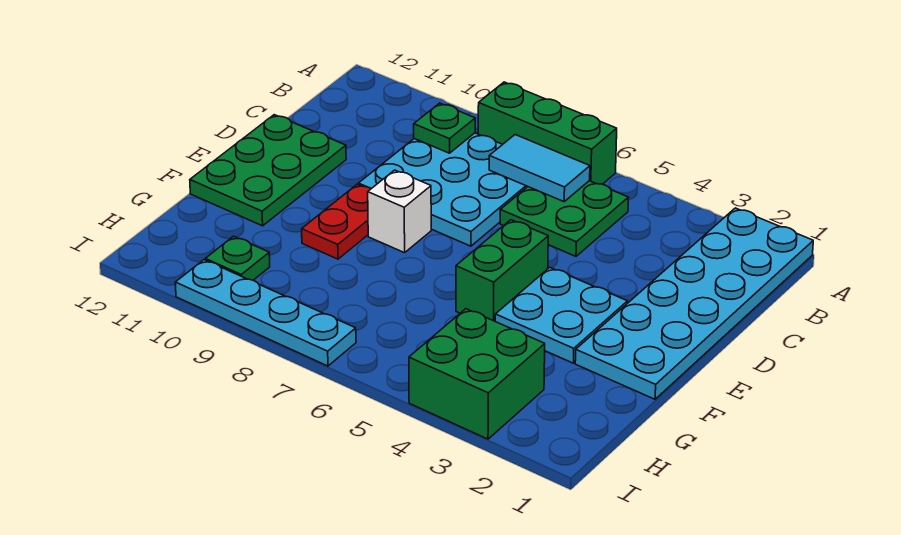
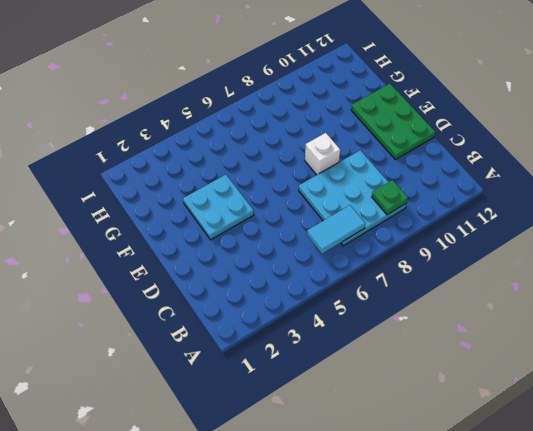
none -> cyan 2x6 plate [575,208,813,399]
none -> green 1x3 brick [478,82,617,184]
none -> green 2x2 plate [500,181,629,256]

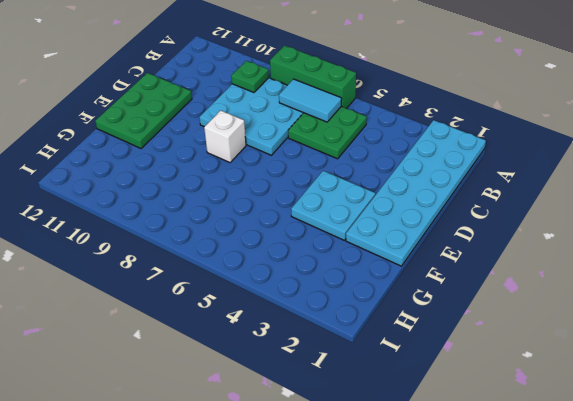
none -> green 1x2 brick [456,220,548,321]
none -> red 1x2 plate [302,184,371,259]
none -> green 2x2 brick [409,309,545,439]

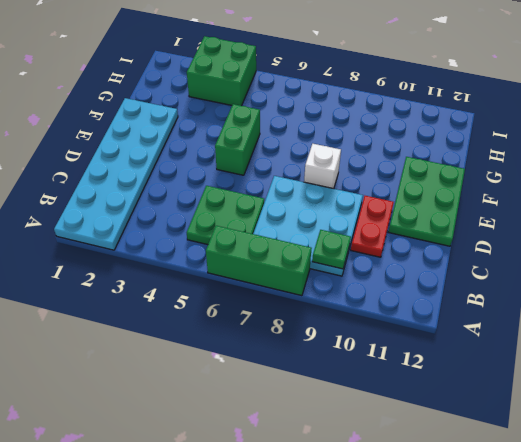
red 1x2 plate [351,196,394,257] -> red 1x2 plate moved to [302,184,371,259]
none -> cyan 2x2 plate [495,267,628,363]
none -> green 1x1 plate [205,236,270,280]
none -> cyan 1x4 plate [175,260,356,366]

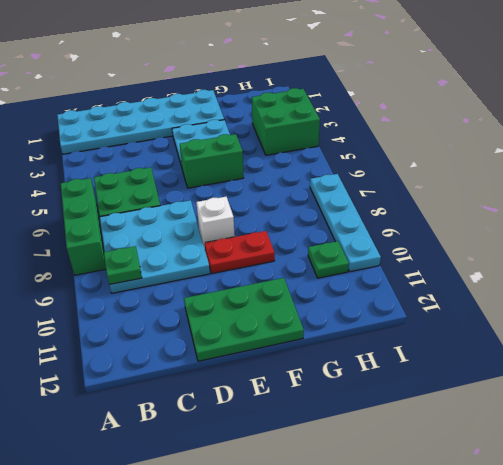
none -> cyan 1x2 tile [489,135,590,202]

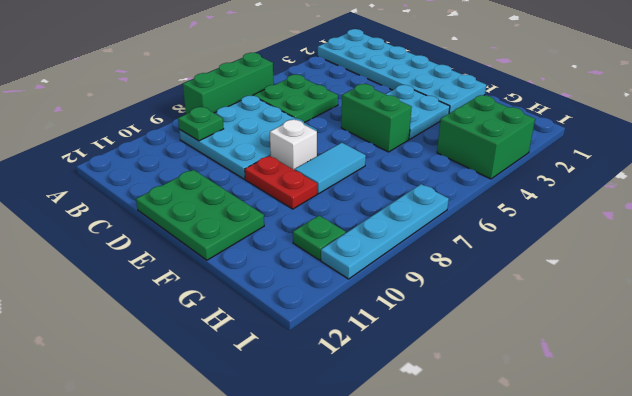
cyan 1x2 tile [295,143,366,194] -> cyan 1x2 tile moved to [489,135,590,202]

